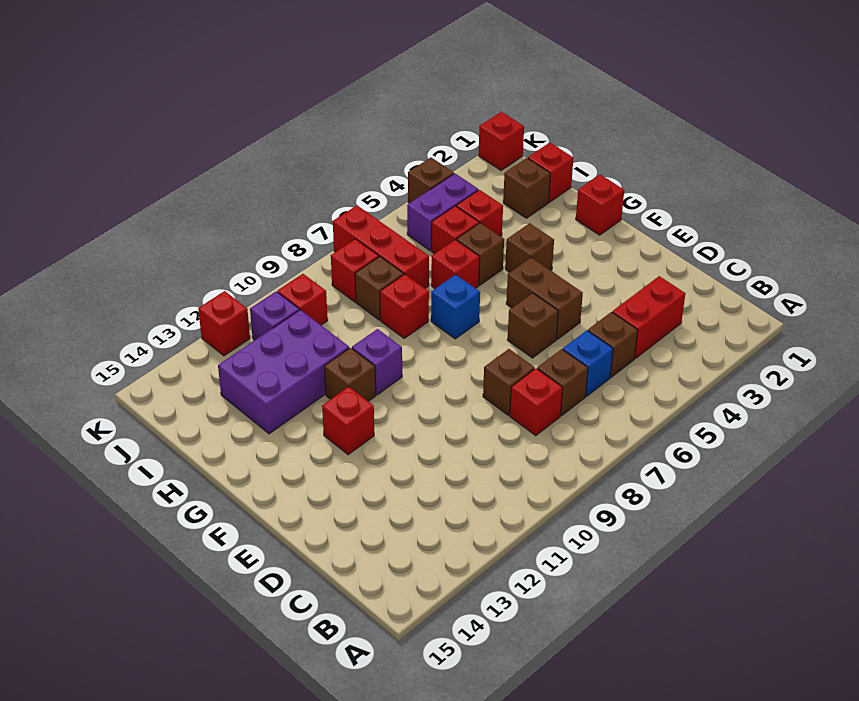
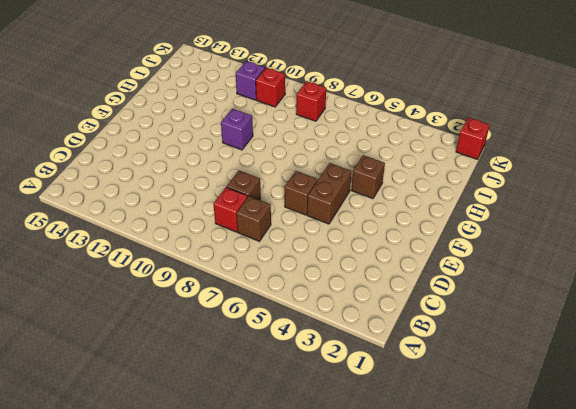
none -> red 1x2 brick [612,276,685,358]
none -> brown 1x1 brick [588,312,638,377]
none -> blue 1x1 brick [563,330,613,396]
none -> red 1x1 brick [322,387,374,455]

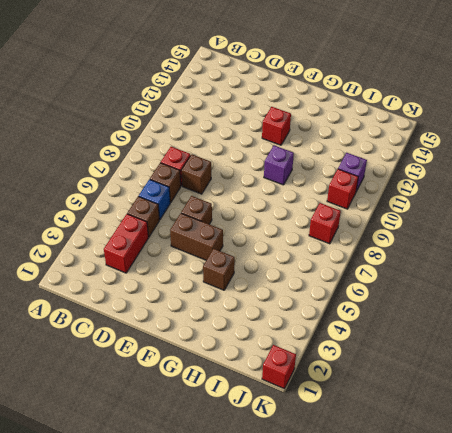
none -> red 1x1 brick [576,175,624,235]
none -> blue 1x1 brick [431,275,480,339]
none -> brown 1x1 brick [324,348,376,401]
none -> brown 1x1 brick [457,223,504,285]

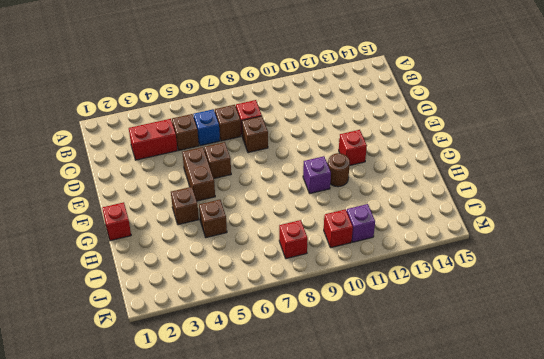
brown 1x1 round brick [328,153,350,187] -> brown 1x1 brick [324,348,376,401]
none -> blue 1x1 brick [431,275,480,339]
none -> red 1x1 brick [431,240,480,289]
none -> red 1x1 brick [380,274,429,338]
none -> purple 2x3 brick [218,310,349,434]

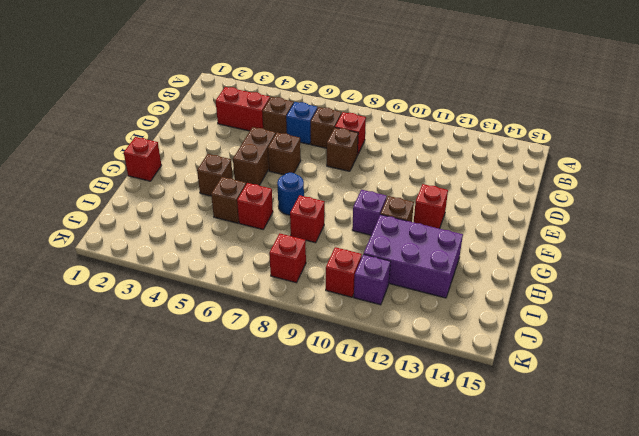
blue 1x1 round brick [277,173,304,215] -> blue 1x1 brick [431,275,480,339]
none -> red 1x1 brick [528,143,573,202]
none -> brown 1x1 brick [503,158,550,218]
none -> red 1x1 brick [456,190,503,237]
none -> red 1x1 brick [432,206,479,254]

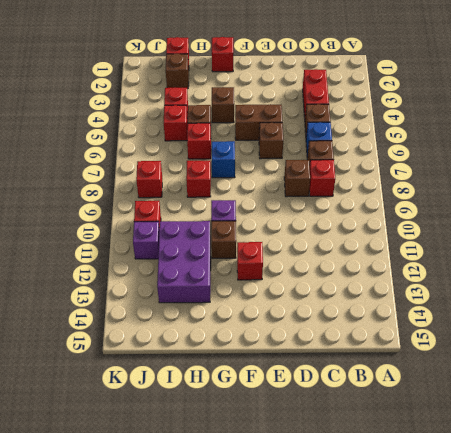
none -> red 1x3 brick [333,205,429,288]
none -> brown 1x1 brick [355,257,404,320]
none -> purple 1x2 brick [407,174,478,251]
none -> red 1x1 brick [479,112,524,170]

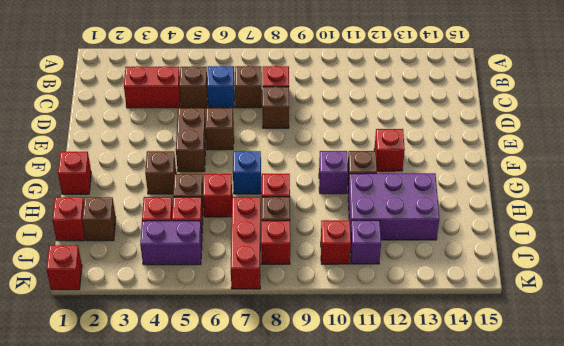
none -> brown 1x1 brick [408,158,454,203]
none -> red 1x1 brick [198,291,250,356]

